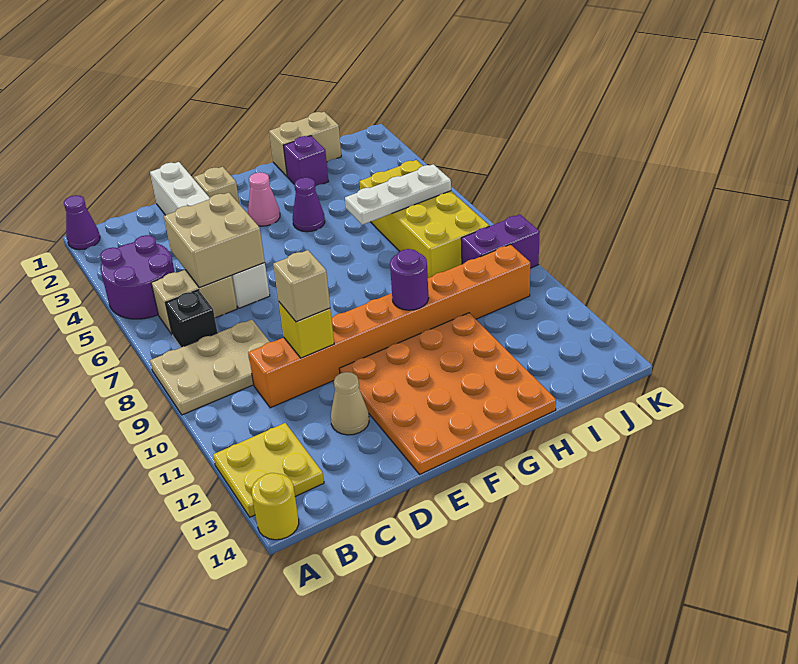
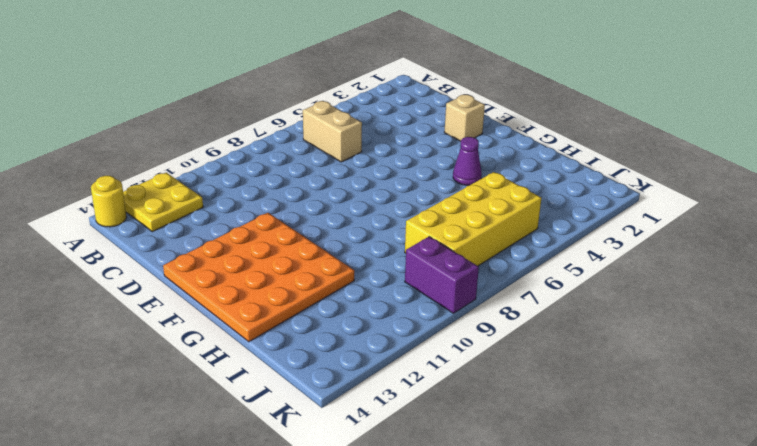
none -> purple 1x1 cone [64,195,100,250]
none -> purple 2x2 round brick [100,235,175,319]
none -> tan 2x3 plate [150,319,270,415]

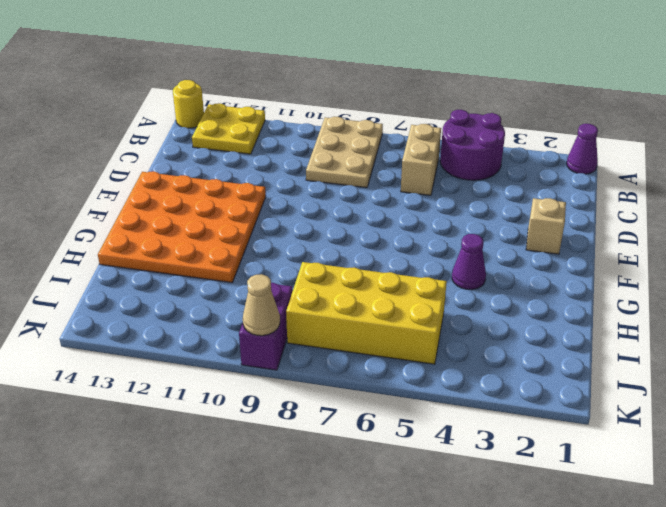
tan 1x1 cone [243,274,280,336] -> tan 1x1 cone moved to [331,372,369,435]
none -> black 1x1 brick [166,290,217,347]
none -> orange 1x8 brick [248,244,530,408]
none -> white 1x6 brick [150,162,270,308]

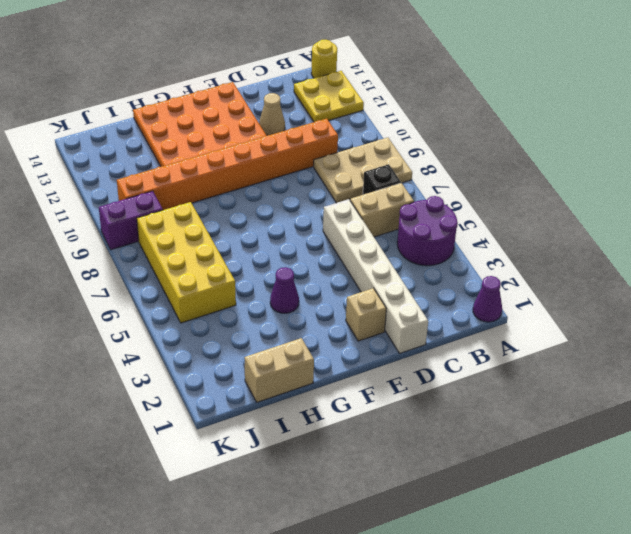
none -> pink 1x1 cone [248,172,280,226]
none -> purple 1x1 brick [284,136,329,186]
none -> tan 2x2 brick [164,193,265,288]

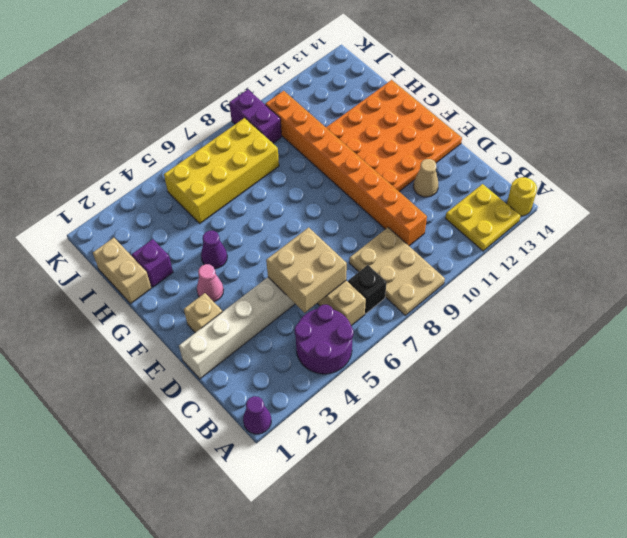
none -> yellow 1x1 brick [279,302,334,358]
none -> purple 1x1 round brick [390,249,429,310]
none -> white 1x3 plate [345,164,451,225]

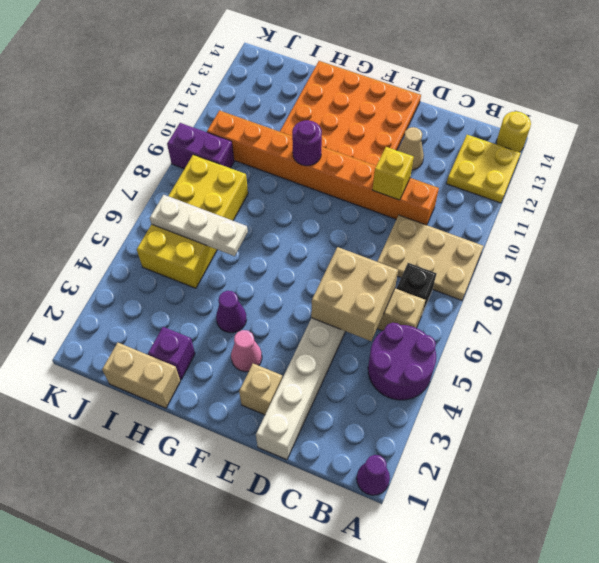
none -> tan 1x1 brick [273,250,330,322]

